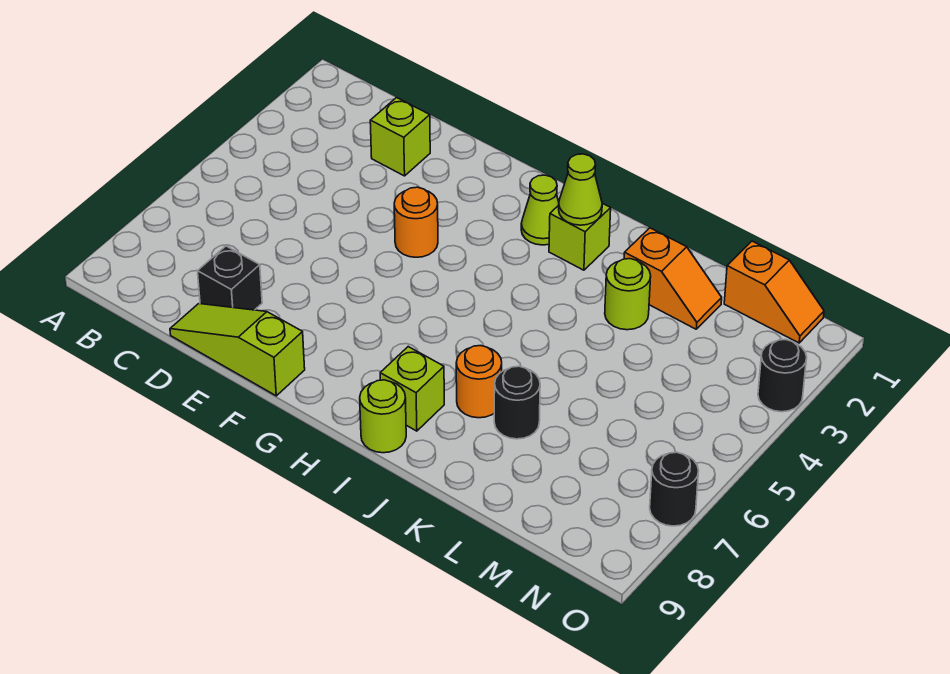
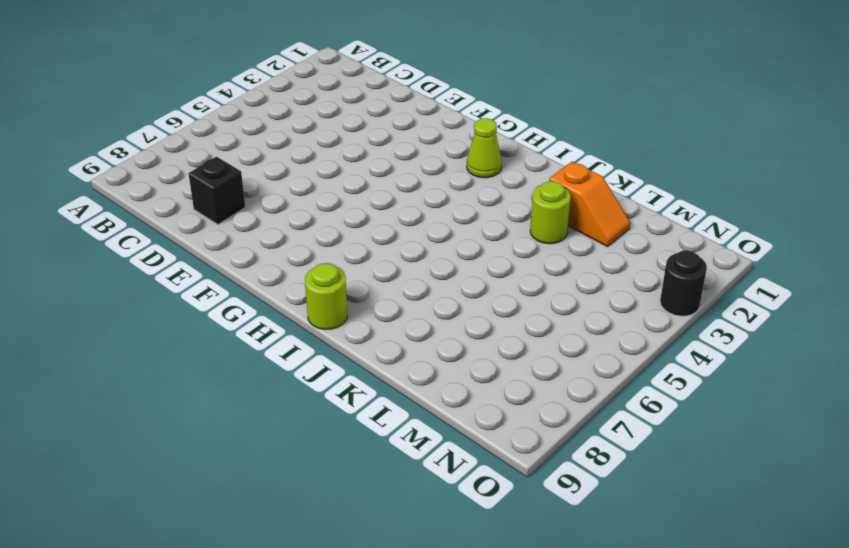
none -> lime 1x1 brick [370,97,430,176]
none -> lime 1x3 slope [170,304,305,396]
none -> orange 1x1 round brick [394,187,438,257]

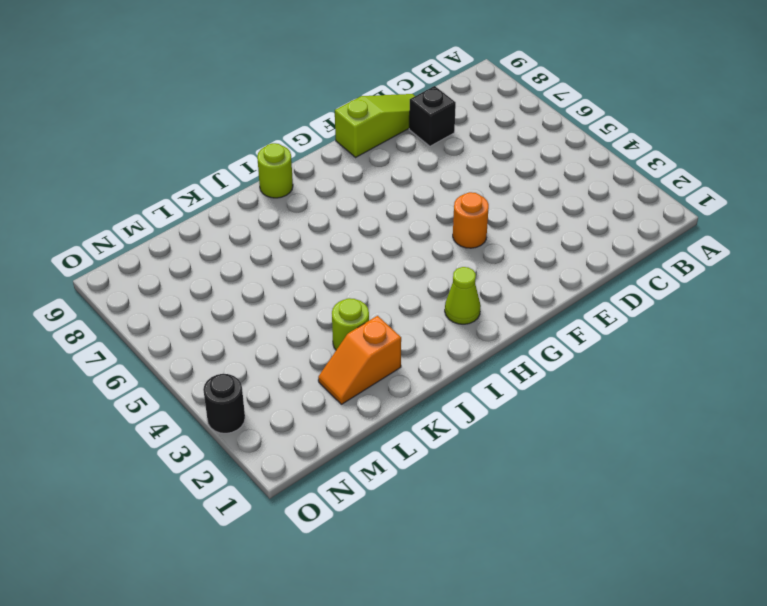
none -> lime 1x1 brick [370,97,430,176]
none -> lime 1x1 brick [549,204,611,270]
none -> lime 1x1 brick [380,347,444,431]

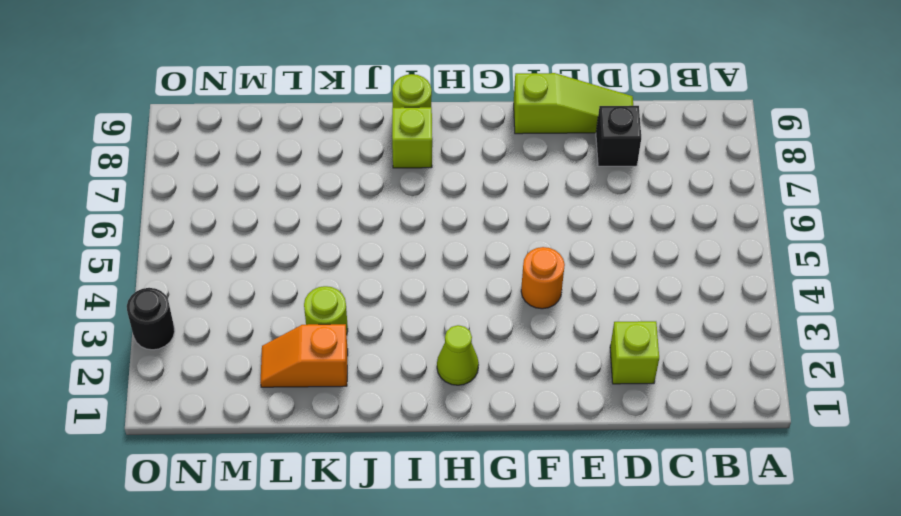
none -> lime 1x1 brick [549,204,611,270]
none -> orange 1x1 round brick [456,346,502,418]
none -> black 1x1 round brick [494,366,540,439]

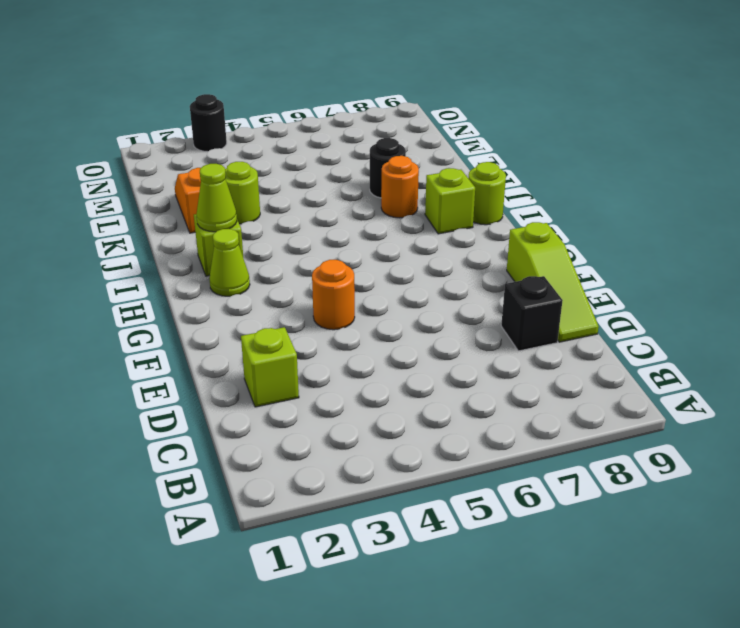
none -> orange 1x2 slope [724,241,824,343]
none -> black 1x1 round brick [650,452,699,526]

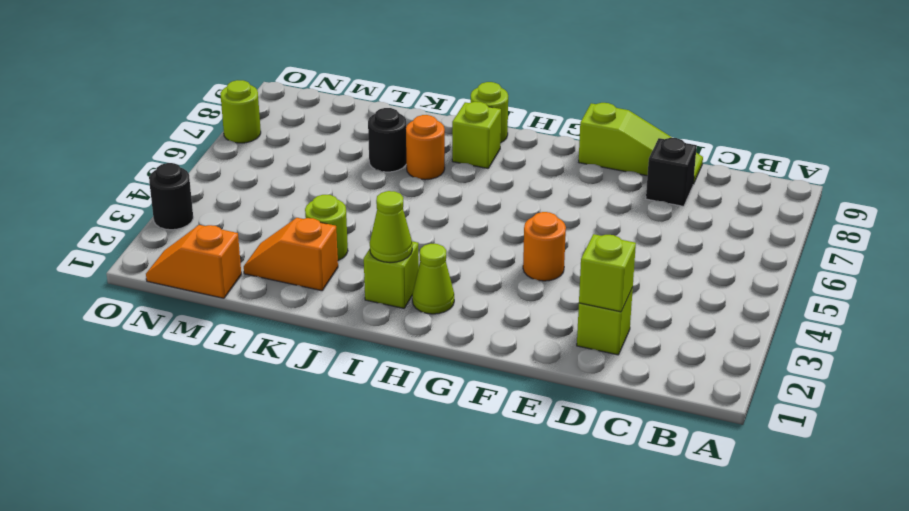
lime 1x1 brick [579,234,636,312] -> none
lime 1x1 round brick [220,80,261,143] -> black 1x1 round brick [650,452,699,526]

